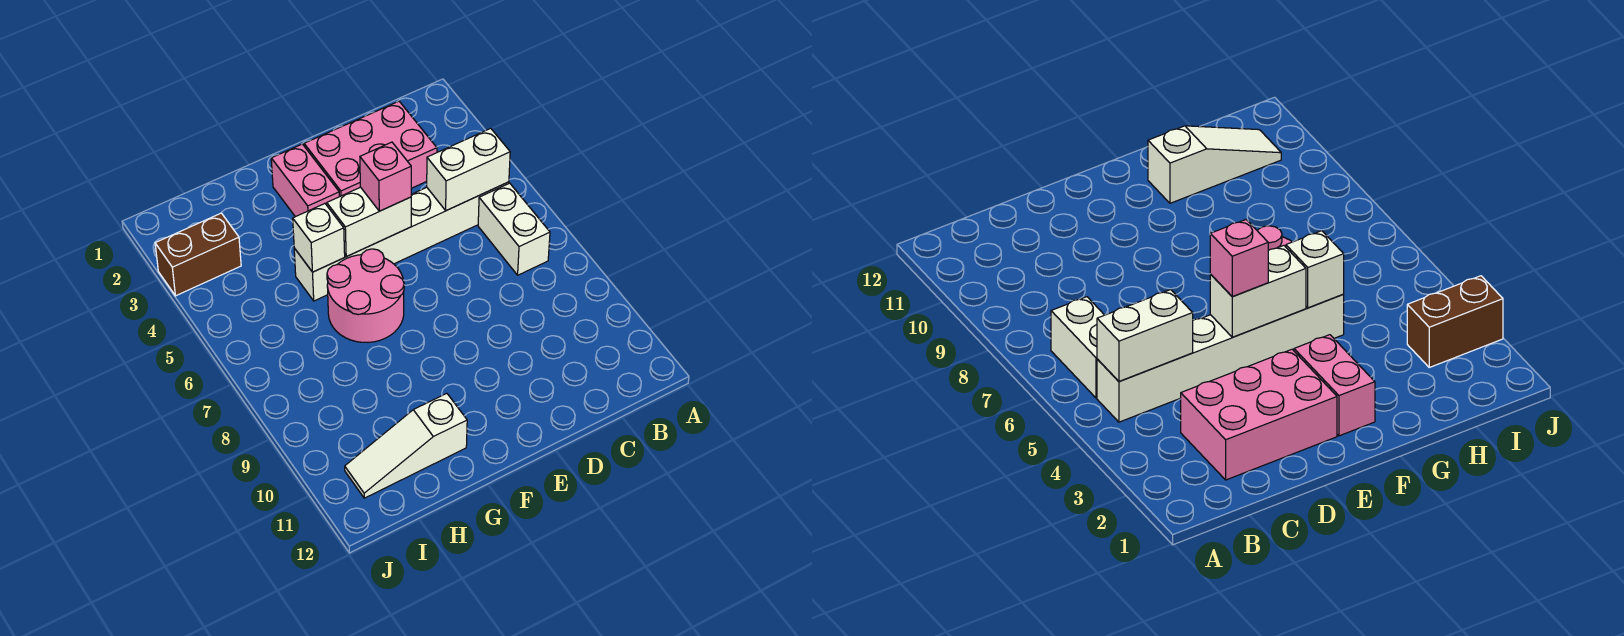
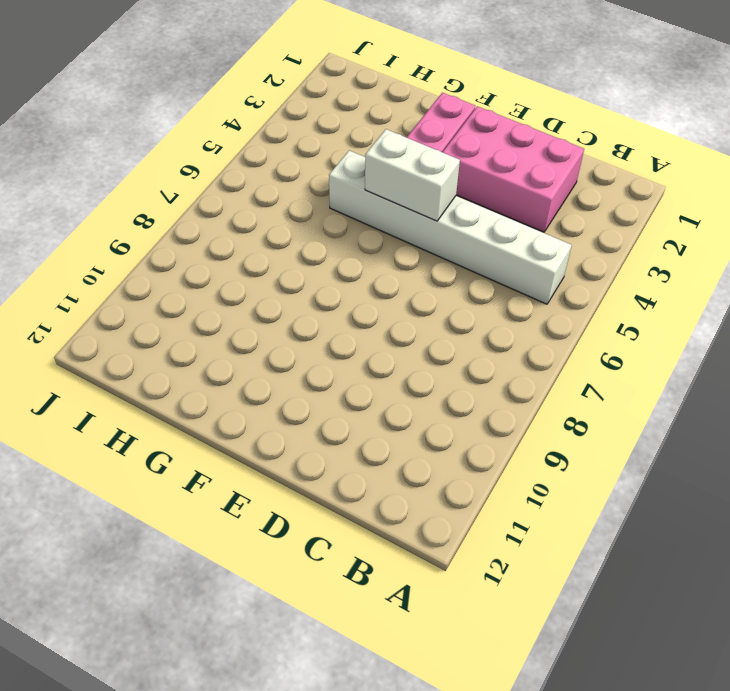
none -> white 1x2 brick [478,183,550,275]
none -> pink 2x2 round brick [327,249,404,342]

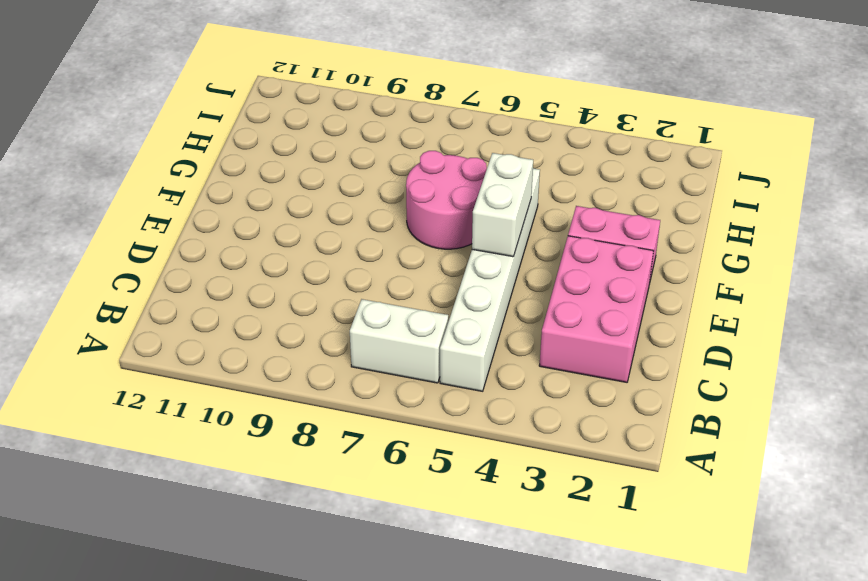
none -> white 1x3 slope [345,394,467,498]
none -> brown 1x2 brick [155,213,241,296]

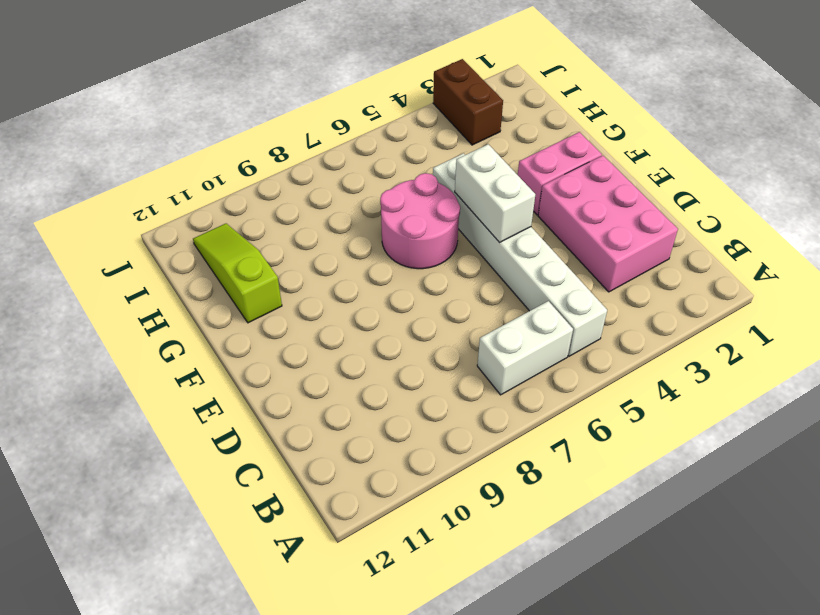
lime 1x3 slope [193,224,282,323] -> white 1x3 slope [345,394,467,498]
none -> white 1x2 brick [427,128,510,211]
none -> white 1x1 brick [293,204,345,272]

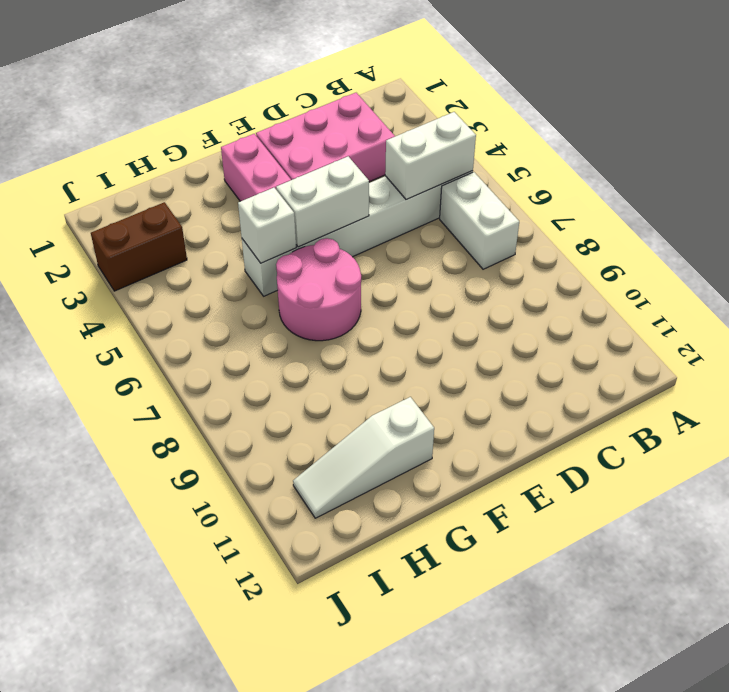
none -> pink 1x1 brick [360,142,411,211]

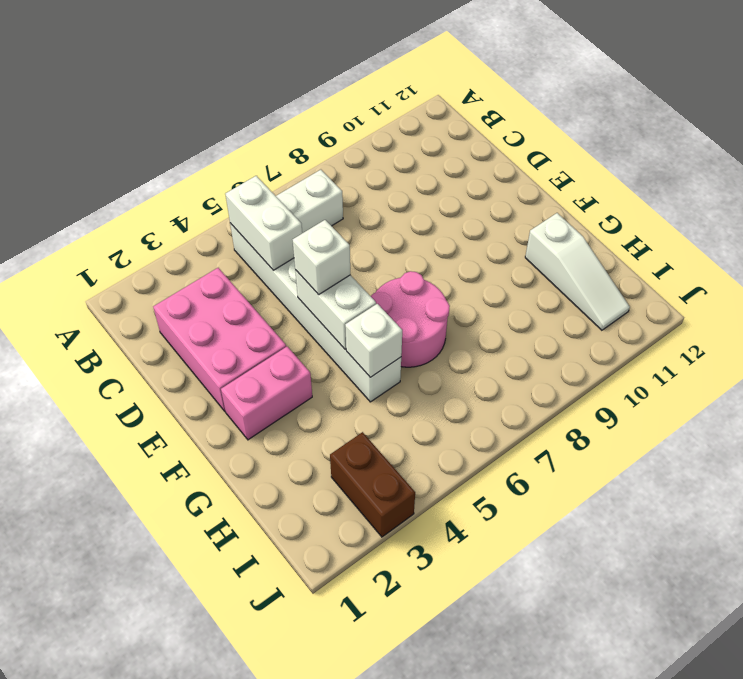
white 1x1 brick [293,220,350,295] -> pink 1x1 brick [360,142,411,211]

